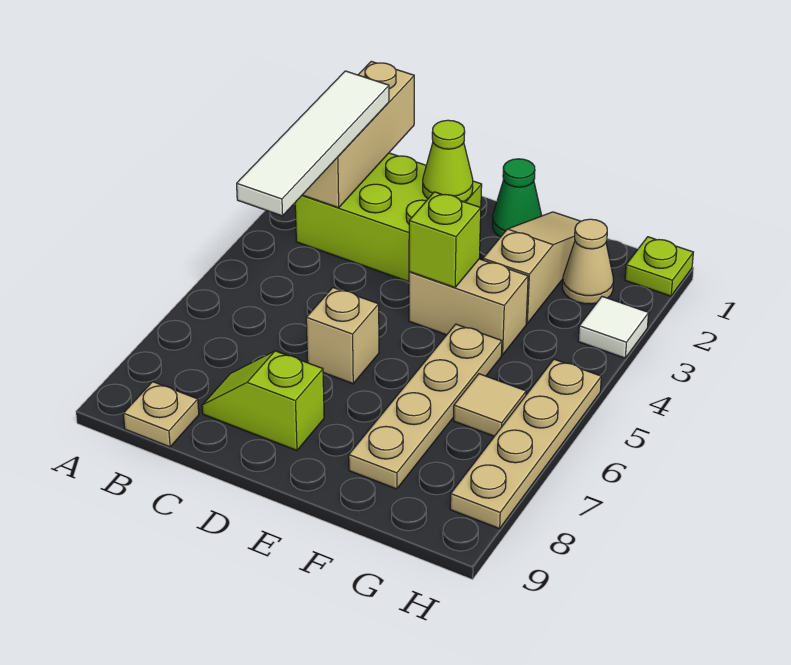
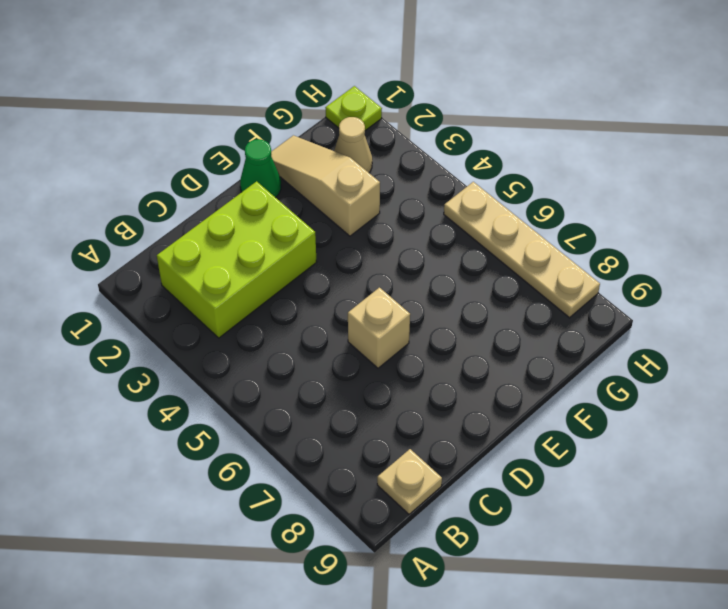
none -> lime 1x2 slope [202,351,324,450]
none -> tan 1x2 brick [409,259,528,355]
none -> tan 1x4 plate [349,324,502,489]

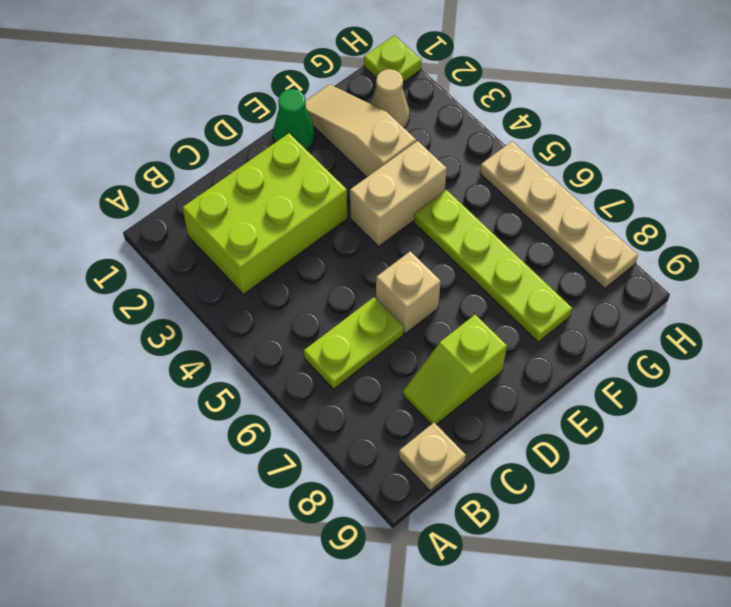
lime 1x2 plate [304,297,404,389] -> none
lime 1x4 plate [414,190,572,342] -> tan 1x4 plate [349,324,502,489]
none -> tan 1x1 tile [454,374,526,436]
none -> white 1x1 tile [578,296,649,358]
none -> tan 1x3 brick [303,61,414,208]

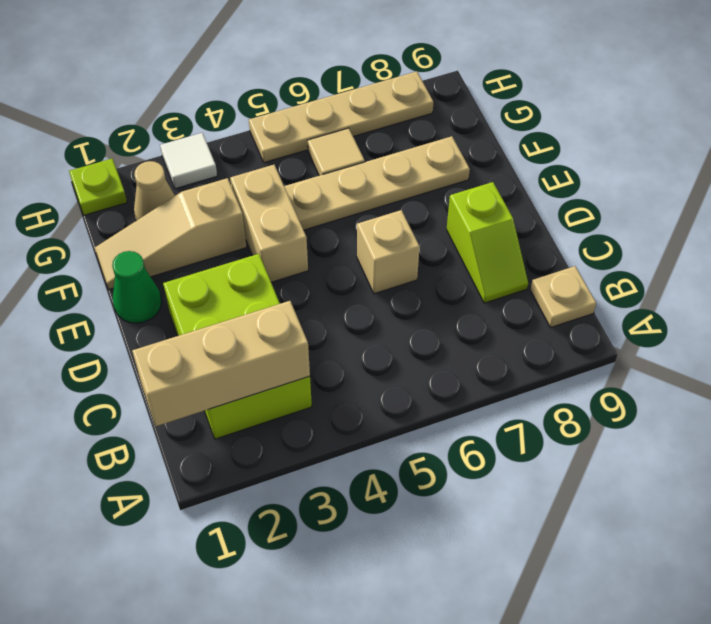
none -> lime 1x1 cone [423,120,473,202]
none -> lime 1x1 brick [409,192,481,287]
none -> white 1x4 tile [237,71,389,216]

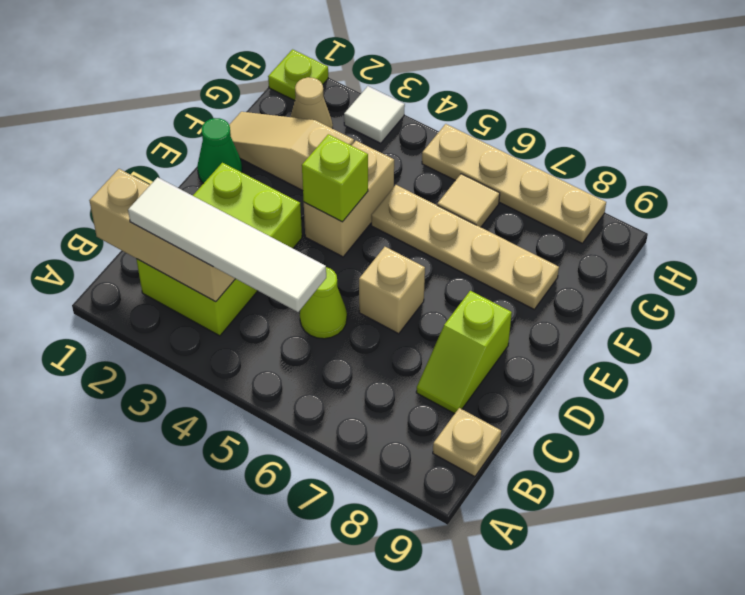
lime 1x1 cone [300,267,347,339] -> lime 1x1 cone moved to [423,120,473,202]

